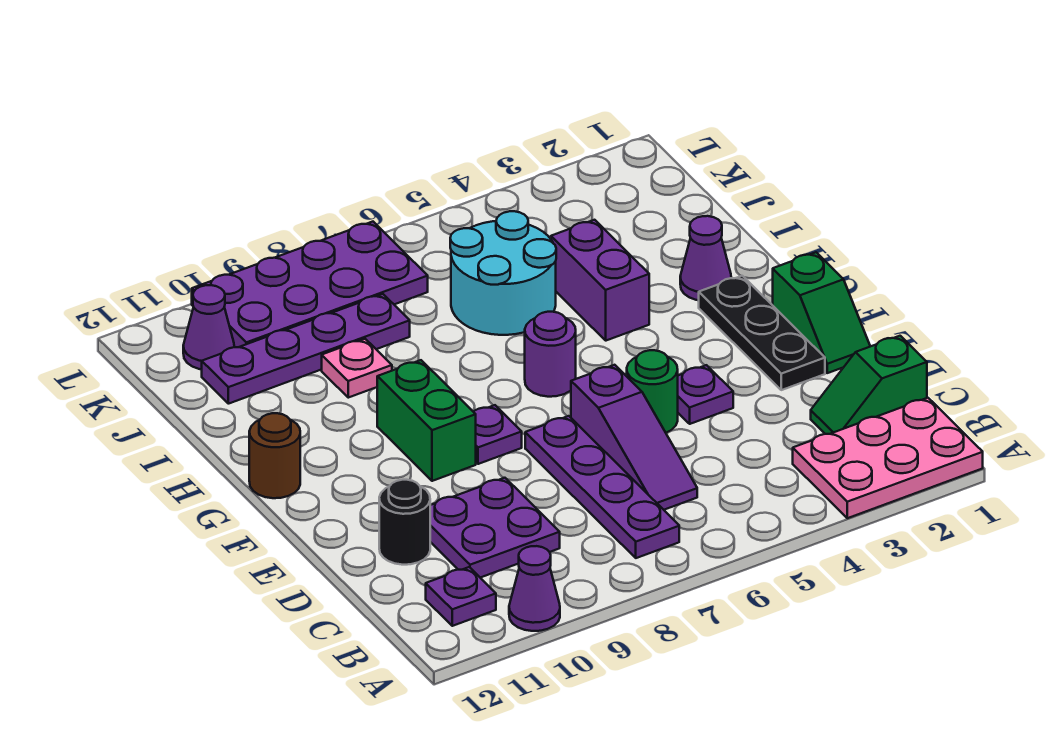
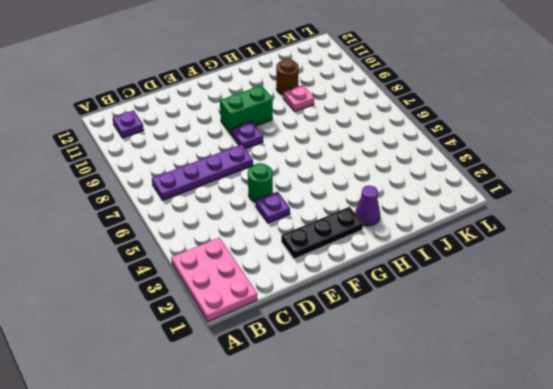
brown 1x1 round brick [276,59,299,95] -> brown 1x1 round brick moved to [249,413,300,498]
none -> purple 1x1 cone [509,546,560,631]
none -> green 1x2 slope [811,336,927,434]
none -> purple 1x3 slope [571,365,697,510]

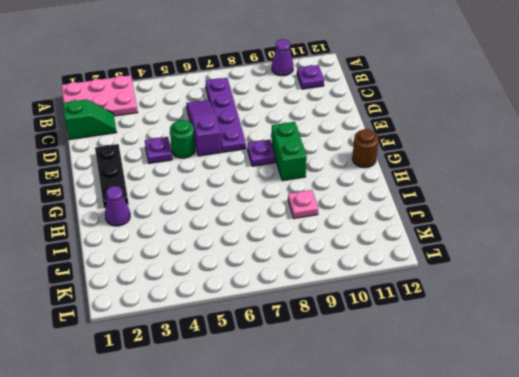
none -> purple 2x2 plate [430,478,560,578]
none -> black 1x1 round brick [379,480,430,565]
none -> green 1x2 slope [773,252,870,373]

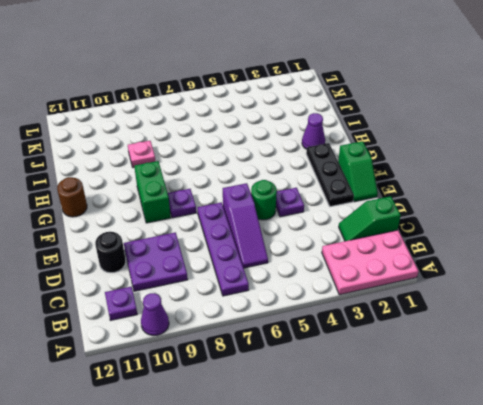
none -> purple 1x1 round brick [525,312,576,397]
none -> purple 1x2 brick [551,220,649,341]
none -> cyan 2x2 round brick [450,211,556,335]

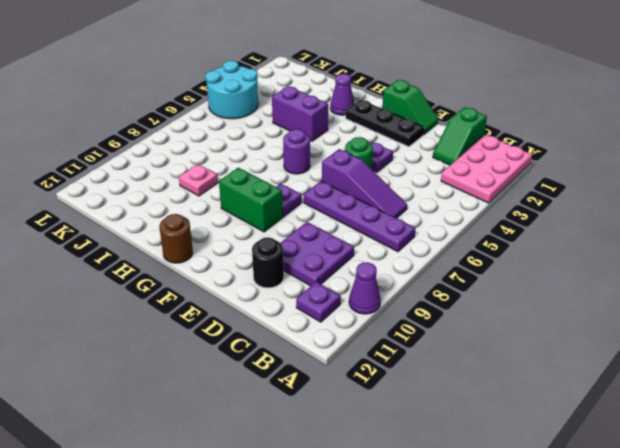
cyan 2x2 round brick [205,61,258,119] -> cyan 2x2 round brick moved to [450,211,556,335]
none -> purple 1x4 plate [202,294,410,404]
none -> purple 2x4 plate [192,222,428,347]
none -> purple 1x1 cone [183,285,234,369]

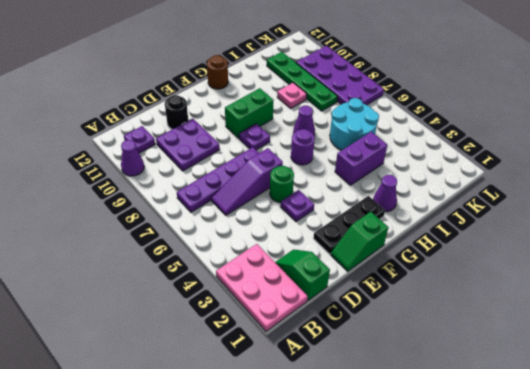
purple 1x1 cone [293,106,315,135] -> purple 1x1 cone moved to [183,285,234,369]
green 1x4 plate [267,52,338,111] -> purple 1x4 plate [202,294,410,404]

